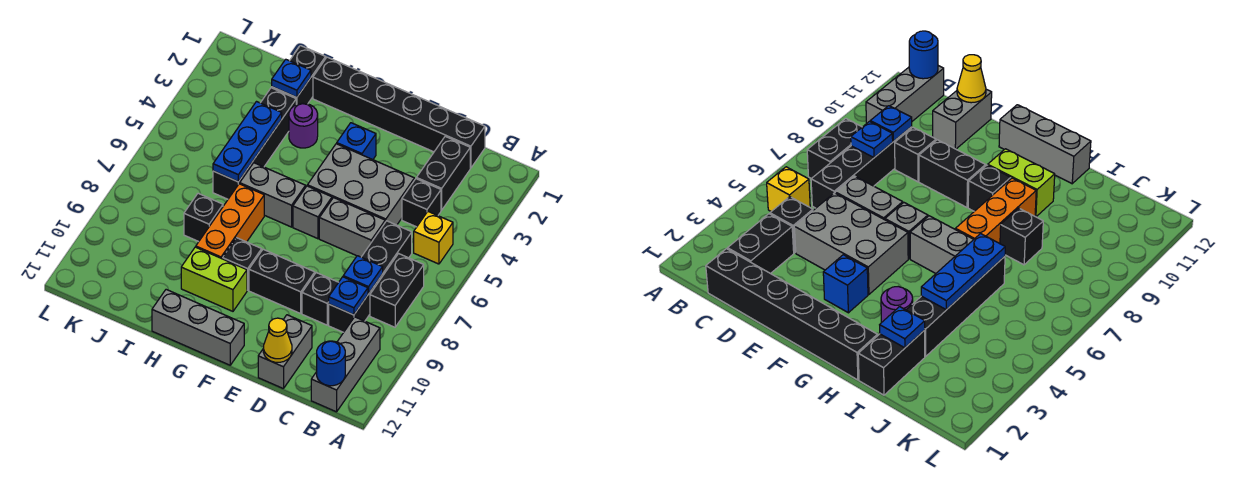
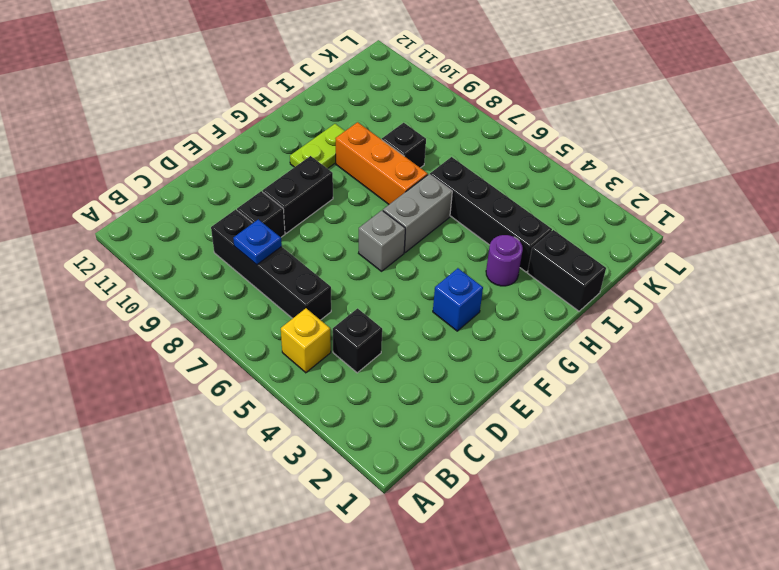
lime 1x2 plate [290,124,345,169] -> lime 1x2 brick [181,247,247,311]
none -> black 1x2 brick [370,254,424,327]
none -> grey 1x3 brick [311,317,380,412]
none -> black 1x6 brick [313,57,485,168]

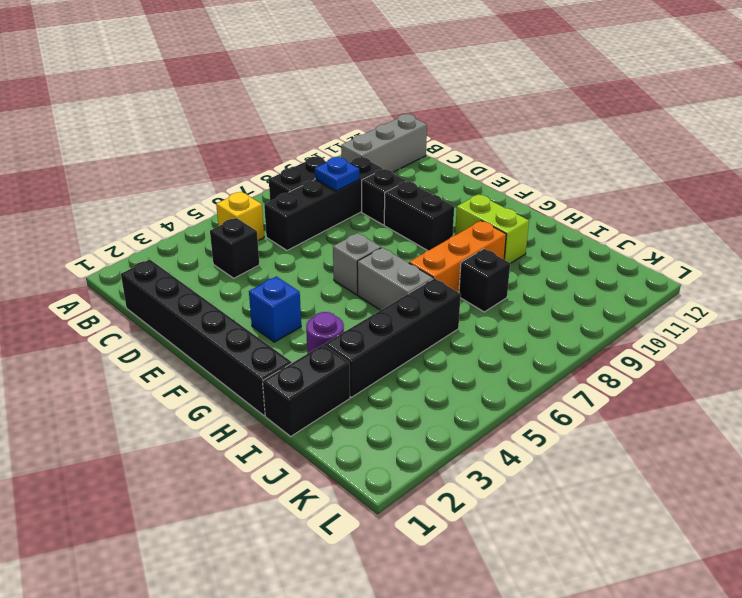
none -> black 1x2 brick [416,136,470,210]
none -> grey 2x3 brick [307,144,414,225]
none -> grey 1x2 brick [319,198,385,257]

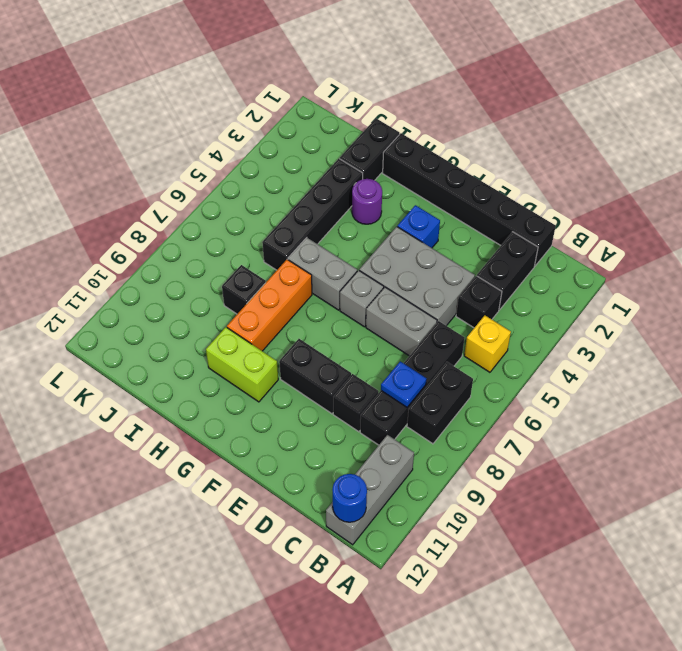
none -> grey 1x2 brick [258,315,312,389]
none -> grey 1x3 brick [152,290,244,365]
none -> black 1x1 brick [222,238,262,290]

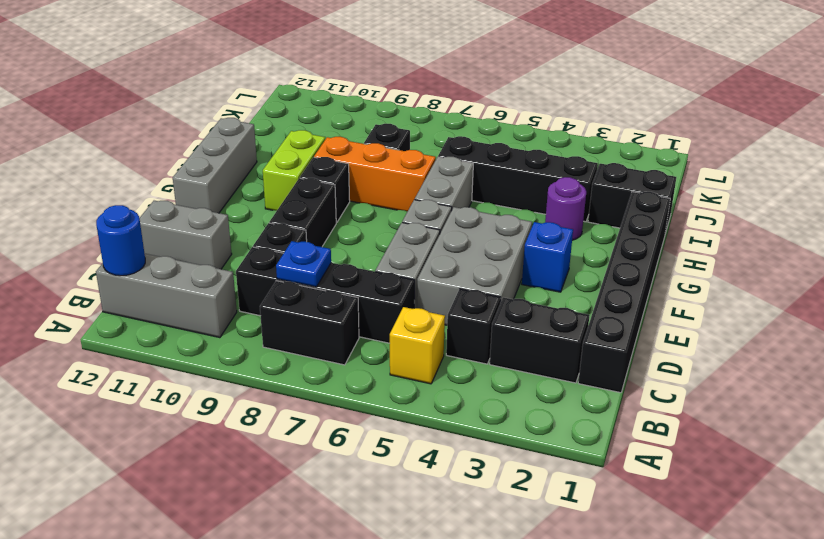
none -> blue 1x1 plate [329,277,368,315]
none -> yellow 1x1 cone [263,318,292,362]
none -> blue 1x1 plate [272,59,311,97]

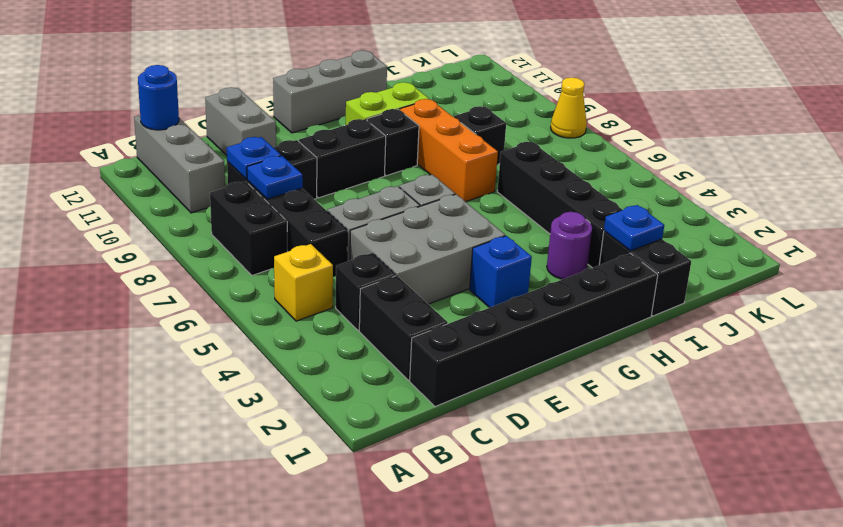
yellow 1x1 cone [551,77,587,138] -> yellow 1x1 cone moved to [263,318,292,362]
none -> grey 1x2 brick [240,163,306,227]
none -> blue 1x3 plate [213,102,282,182]

